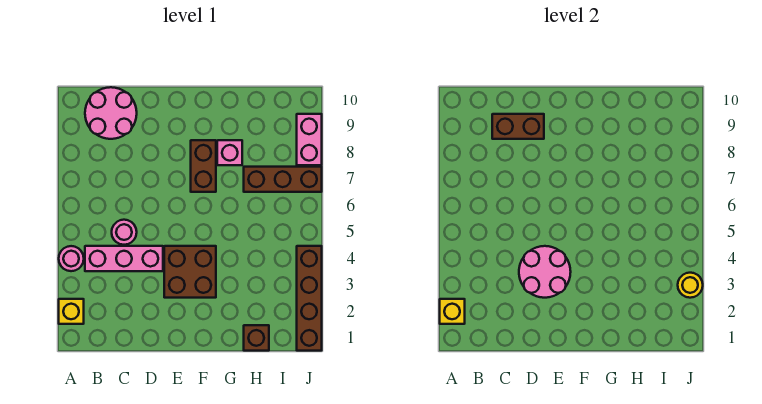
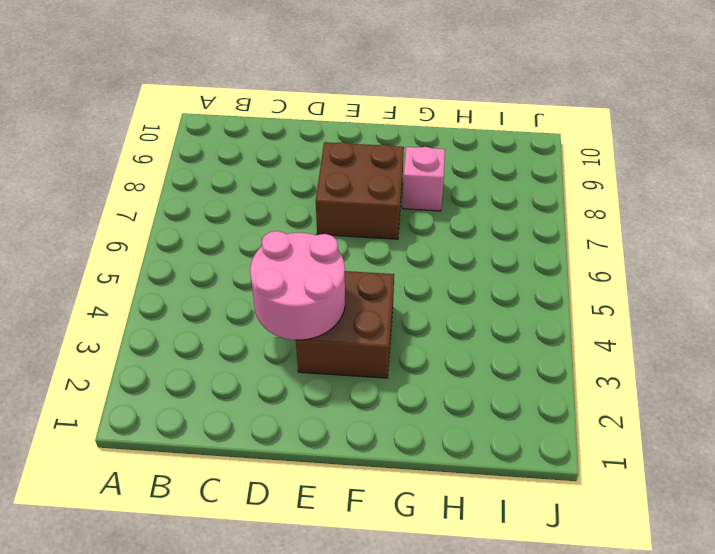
brown 2x2 brick [316,142,404,239] -> brown 1x2 brick [191,140,216,192]
none -> yellow 1x1 brick [59,299,84,324]
none -> pink 1x1 round brick [59,246,84,271]
none -> pink 1x3 brick [85,246,163,271]

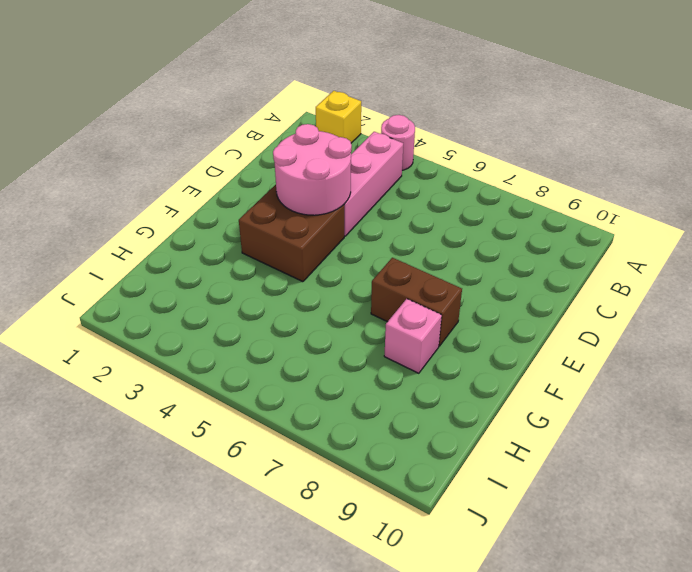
none -> pink 2x2 round brick [85,87,137,139]
none -> pink 1x1 round brick [112,220,137,245]
none -> brown 1x1 brick [244,325,269,351]

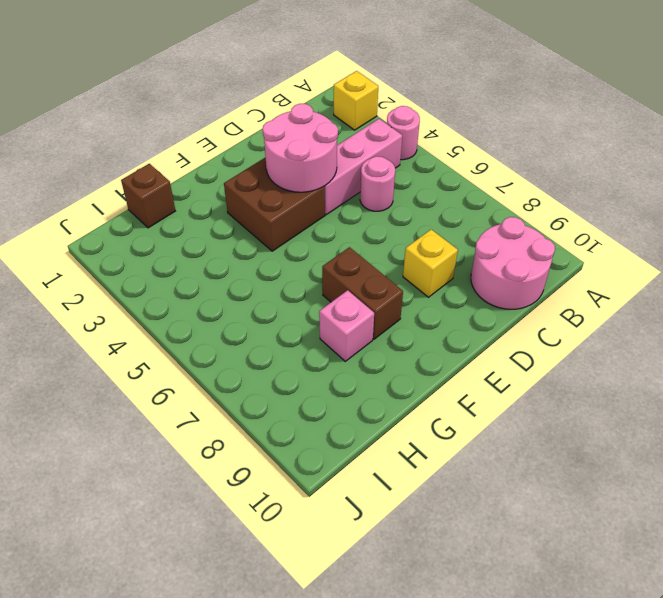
yellow 1x1 brick [403,229,458,297] -> yellow 1x1 brick moved to [440,299,465,324]
none -> brown 1x3 brick [244,167,322,192]
none -> brown 1x4 brick [297,246,322,351]
none -> pink 1x2 brick [297,114,322,165]

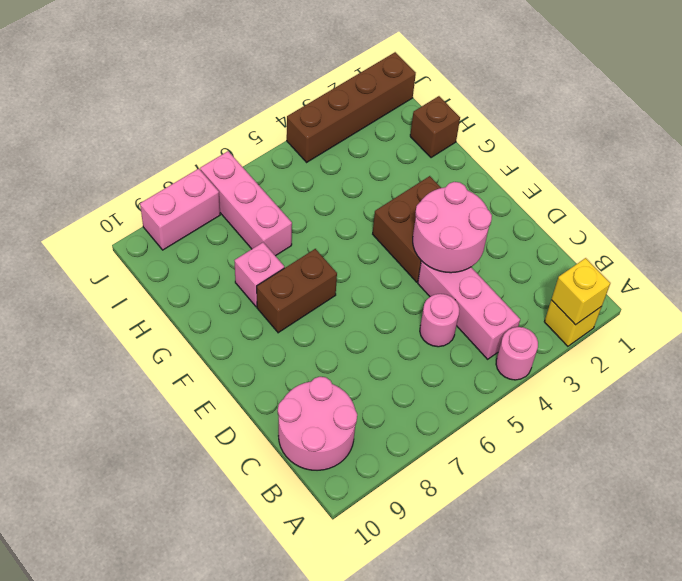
pink 1x3 brick [200,151,292,256] -> brown 1x3 brick [244,167,322,192]
none -> brown 1x2 brick [492,114,544,139]
none -> yellow 1x1 round brick [678,273,703,298]

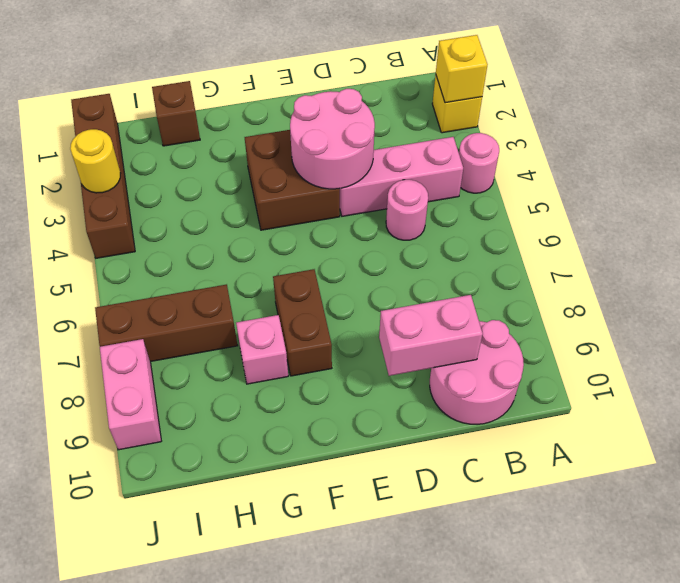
pink 1x2 brick [379,295,483,376] -> brown 1x2 brick [492,114,544,139]

